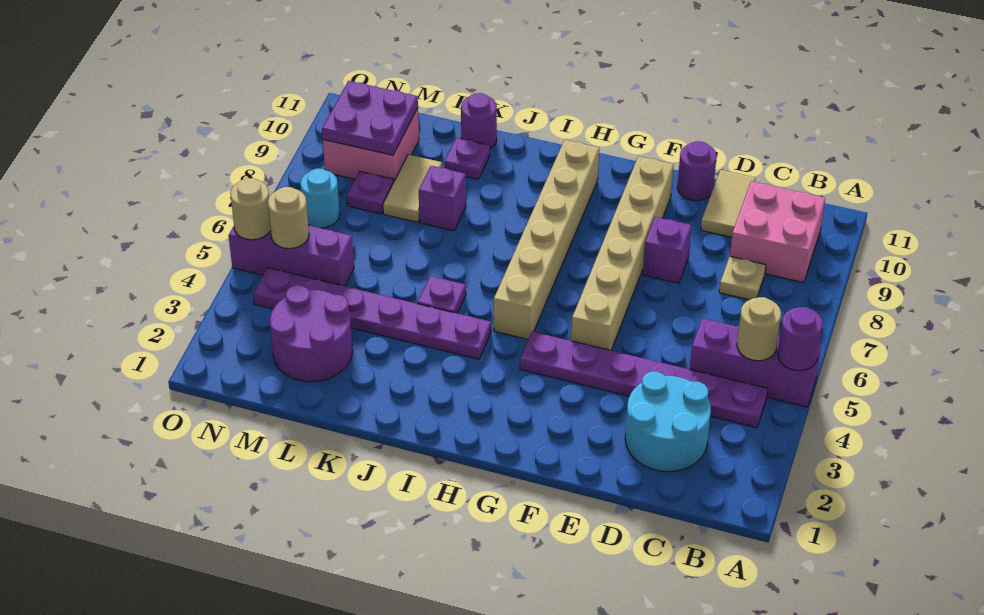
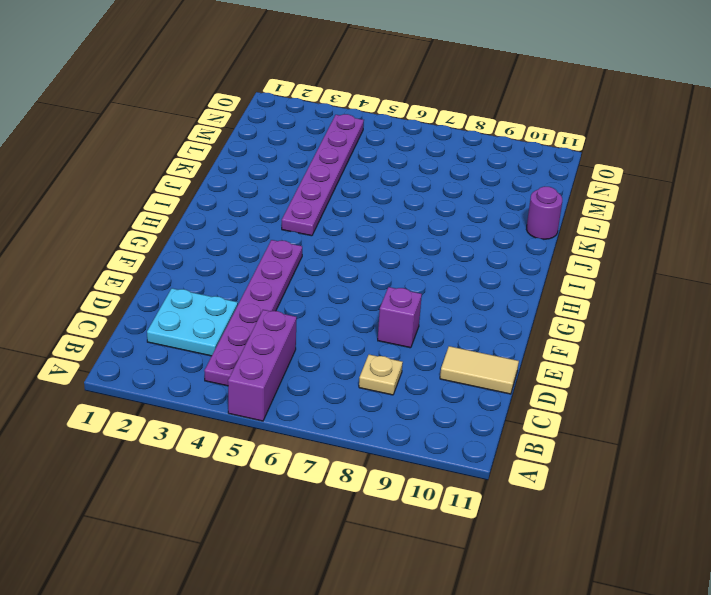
cyan 2x2 plate [147,288,238,356] -> cyan 2x2 round brick [625,372,711,472]
none -> pink 2x2 brick [730,181,825,283]
none -> purple 1x1 round brick [677,141,717,201]
none -> tan 1x6 brick [571,156,674,350]

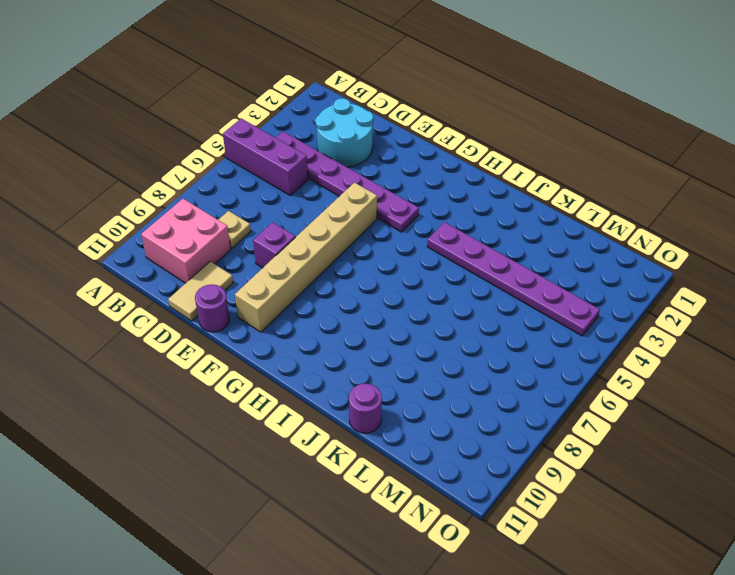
none -> tan 1x6 brick [494,140,599,339]
none -> purple 1x1 plate [417,276,466,313]
none -> purple 1x1 brick [419,166,466,231]

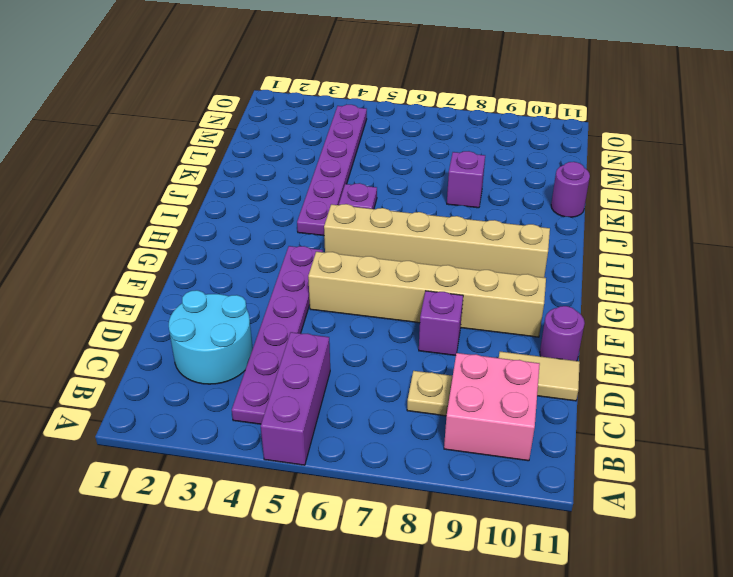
none -> purple 1x1 plate [444,138,490,180]
none -> purple 2x2 round brick [270,285,353,382]
none -> tan 1x2 tile [383,155,442,222]

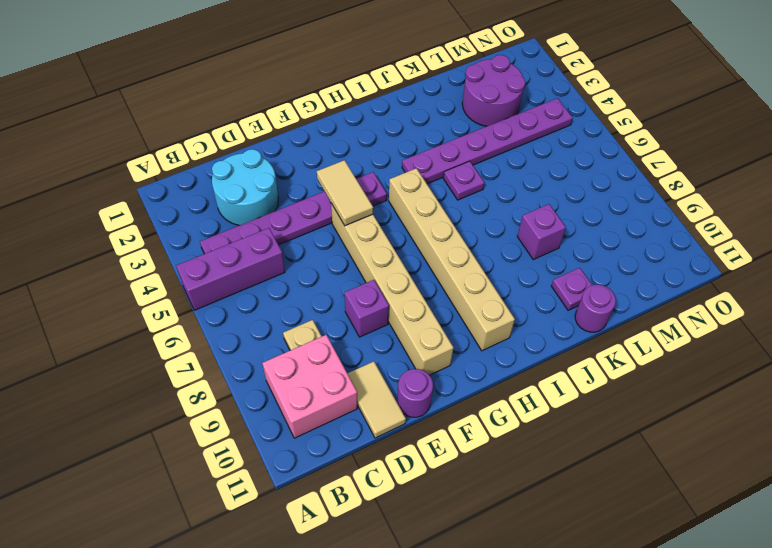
tan 1x2 tile [317,160,373,226] -> tan 1x2 tile moved to [383,155,442,222]
none -> purple 1x3 brick [229,225,354,286]
none -> purple 1x1 plate [347,171,394,214]
none -> pink 2x2 brick [323,108,419,181]

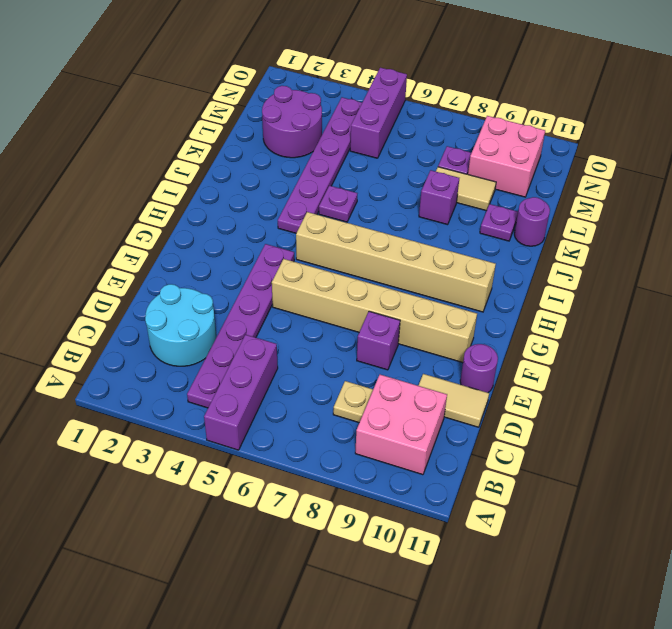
none -> cyan 1x1 round brick [300,168,340,228]
none -> purple 1x1 round brick [778,307,823,371]
none -> tan 1x1 round brick [737,297,781,361]

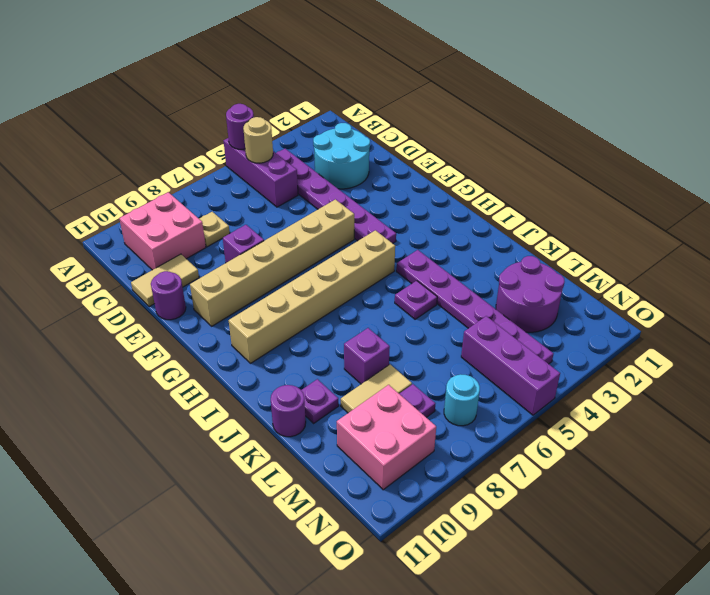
none -> purple 2x2 plate [322,81,418,155]
none -> tan 1x1 round brick [268,187,309,249]
none -> tan 1x1 round brick [230,178,271,240]

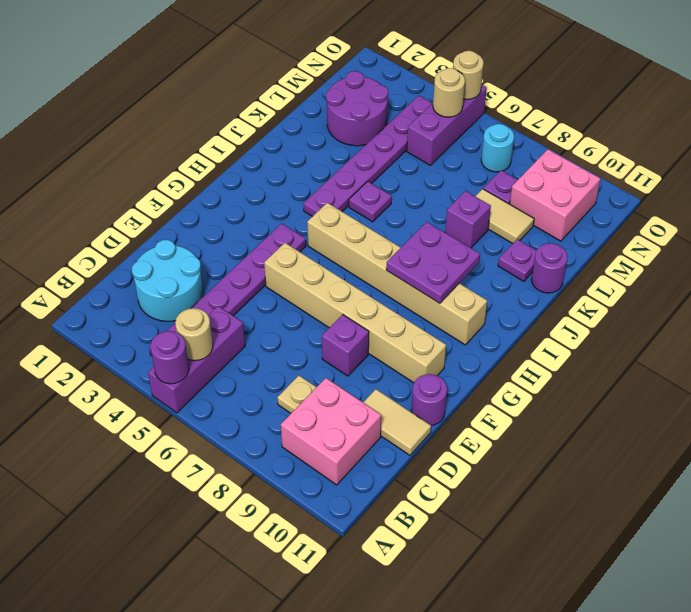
purple 2x2 plate [386,222,480,303] -> purple 2x2 plate moved to [322,81,418,155]

